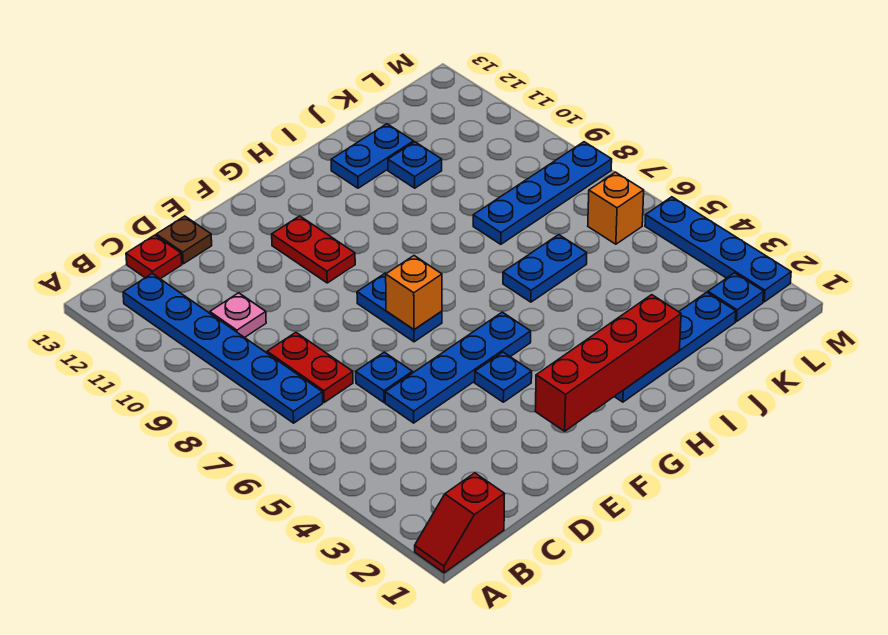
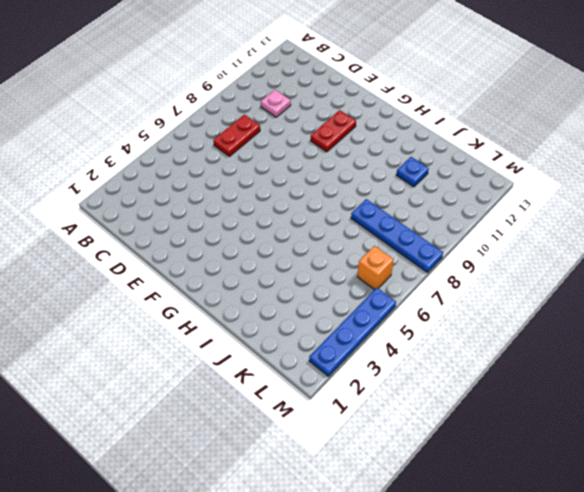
none -> red 1x2 slope [415,473,505,573]
none -> blue 1x6 plate [123,273,323,423]
none -> red 1x1 plate [126,235,182,279]

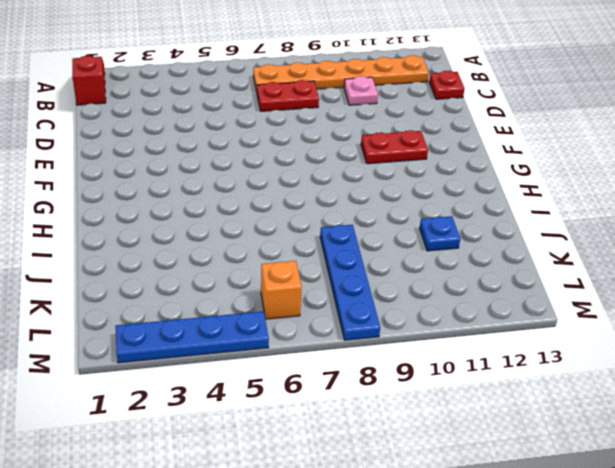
orange 1x6 plate [253,55,429,91] -> blue 1x6 plate [123,273,323,423]
none -> blue 1x4 plate [385,312,531,423]
none -> blue 1x1 plate [356,352,412,402]
none -> brown 1x1 plate [156,216,212,264]

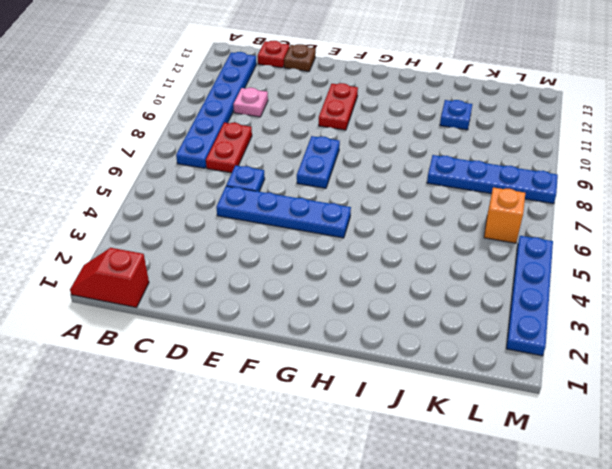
none -> blue 1x1 plate [475,352,532,402]
none -> blue 1x4 plate [614,292,736,402]
none -> blue 1x2 plate [503,235,587,302]

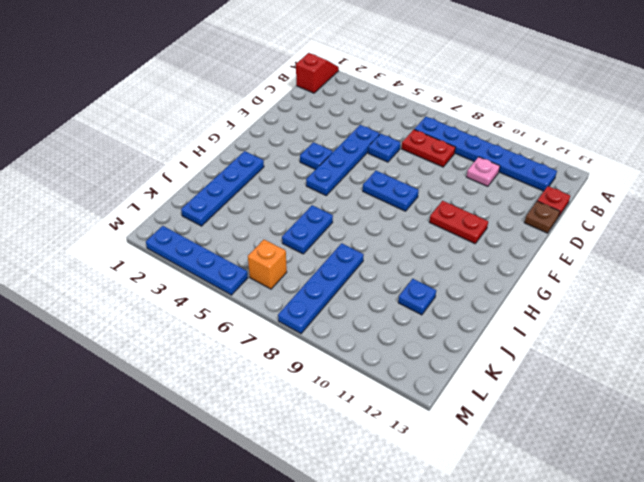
none -> blue 1x2 plate [331,124,414,188]
none -> blue 1x1 plate [708,273,764,322]
none -> red 1x4 brick [535,295,681,431]

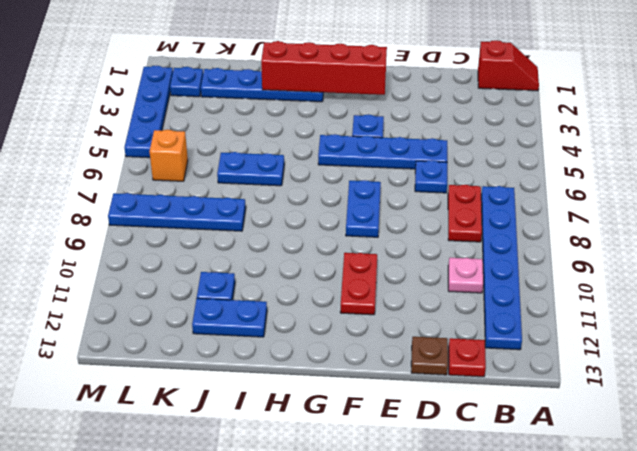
none -> orange 1x1 brick [386,256,442,330]

